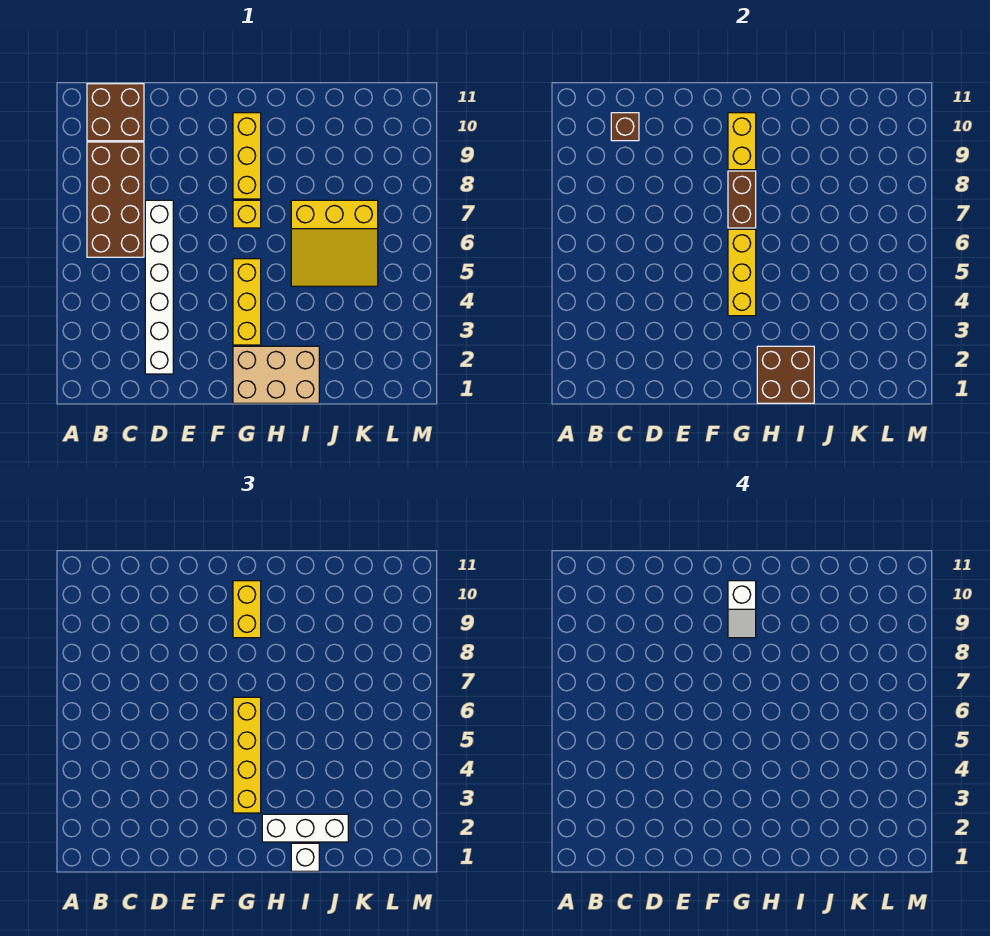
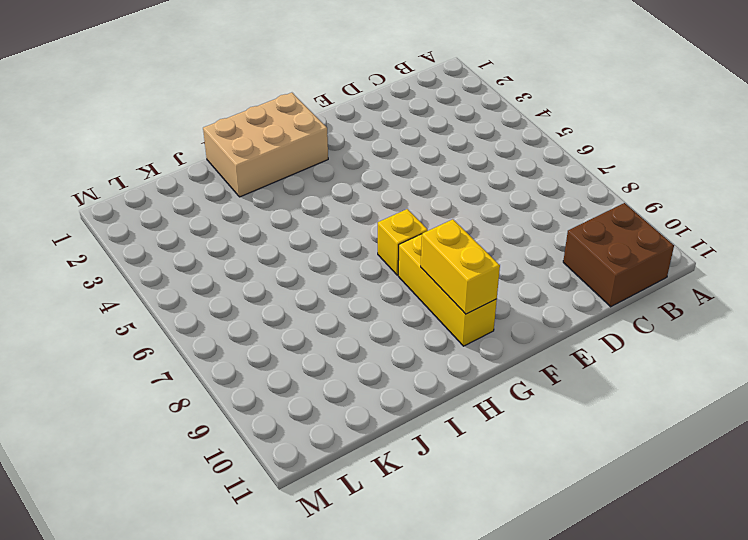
none -> brown 2x4 brick [87,142,144,257]
none -> white 1x6 brick [145,200,173,374]
none -> yellow 1x3 brick [233,259,261,345]

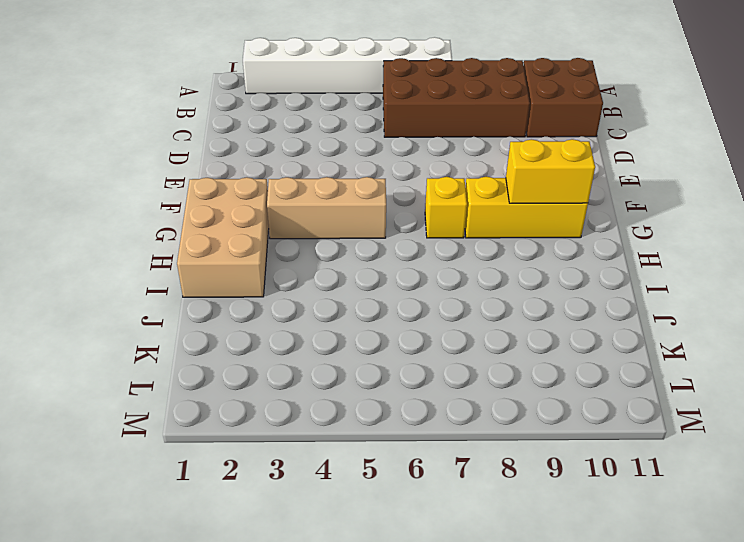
white 1x6 brick [243,37,452,94] -> white 1x6 brick moved to [145,200,173,374]
tan 1x3 brick [267,177,386,239] -> yellow 1x3 brick [233,259,261,345]
none -> yellow 3x3 slope [291,200,378,286]
none -> brown 1x1 brick [611,113,639,141]
none -> yellow 1x3 brick [728,229,756,316]

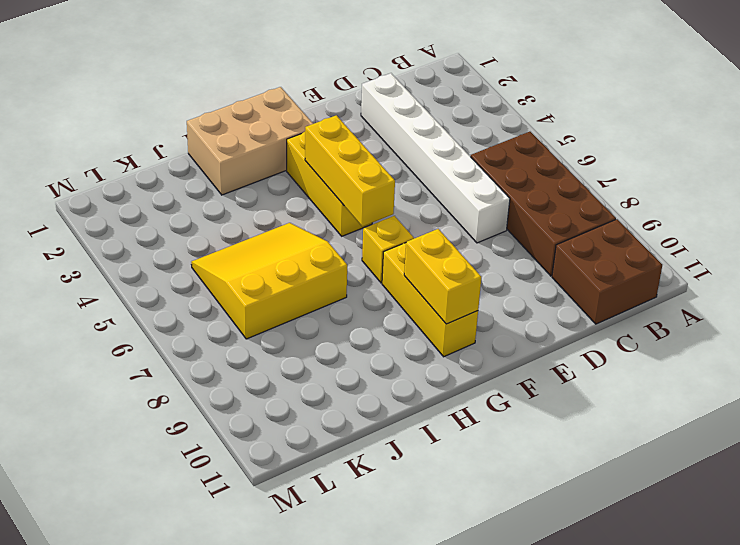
none -> brown 1x1 brick [611,113,639,141]
none -> brown 1x2 brick [728,171,756,228]
none -> brown 2x2 brick [757,346,814,403]

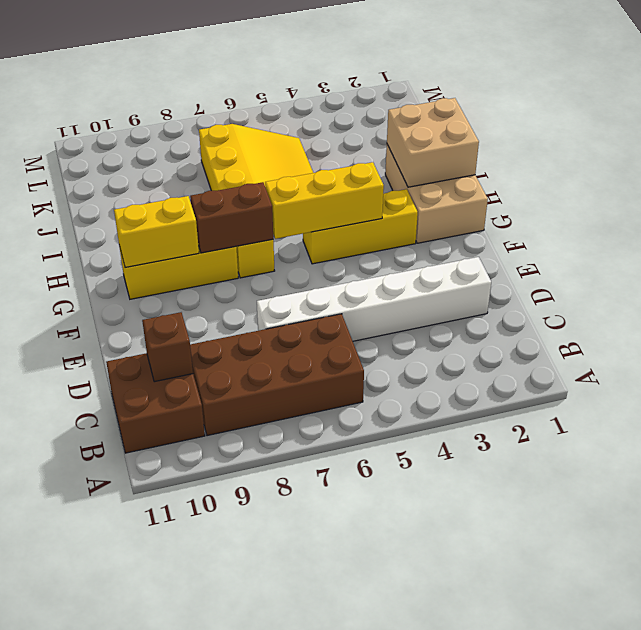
tan 2x2 brick [387,98,479,187] -> brown 2x2 brick [757,346,814,403]
none -> yellow 1x4 brick [233,697,261,813]
none -> yellow 1x2 brick [233,581,261,638]
none -> white 1x3 brick [262,814,348,842]

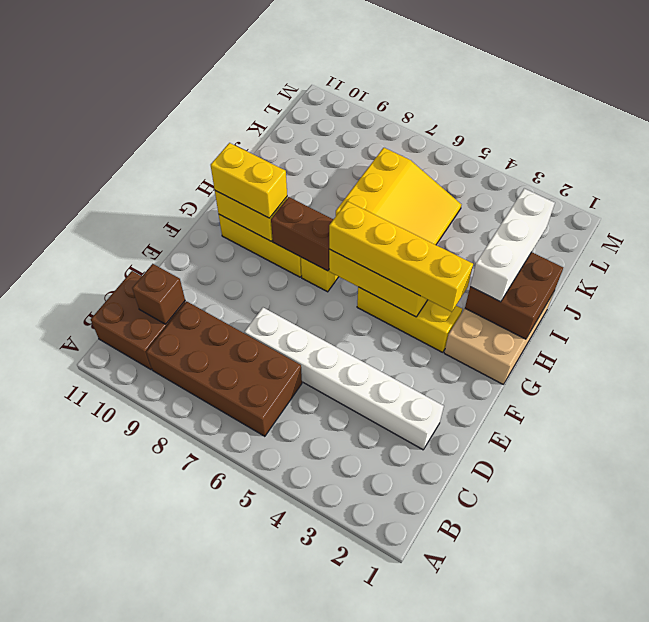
none -> white 1x1 brick [291,843,319,871]
none -> white 1x2 slope [728,581,756,638]

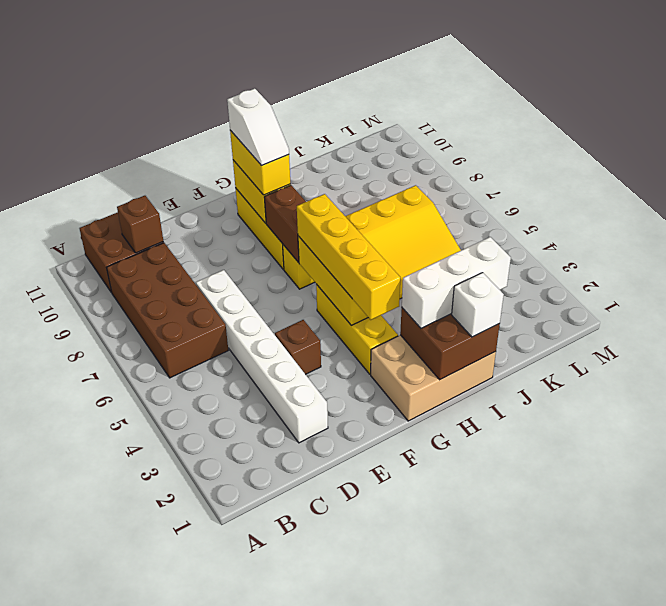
brown 1x1 brick [275,320,321,374] -> none

